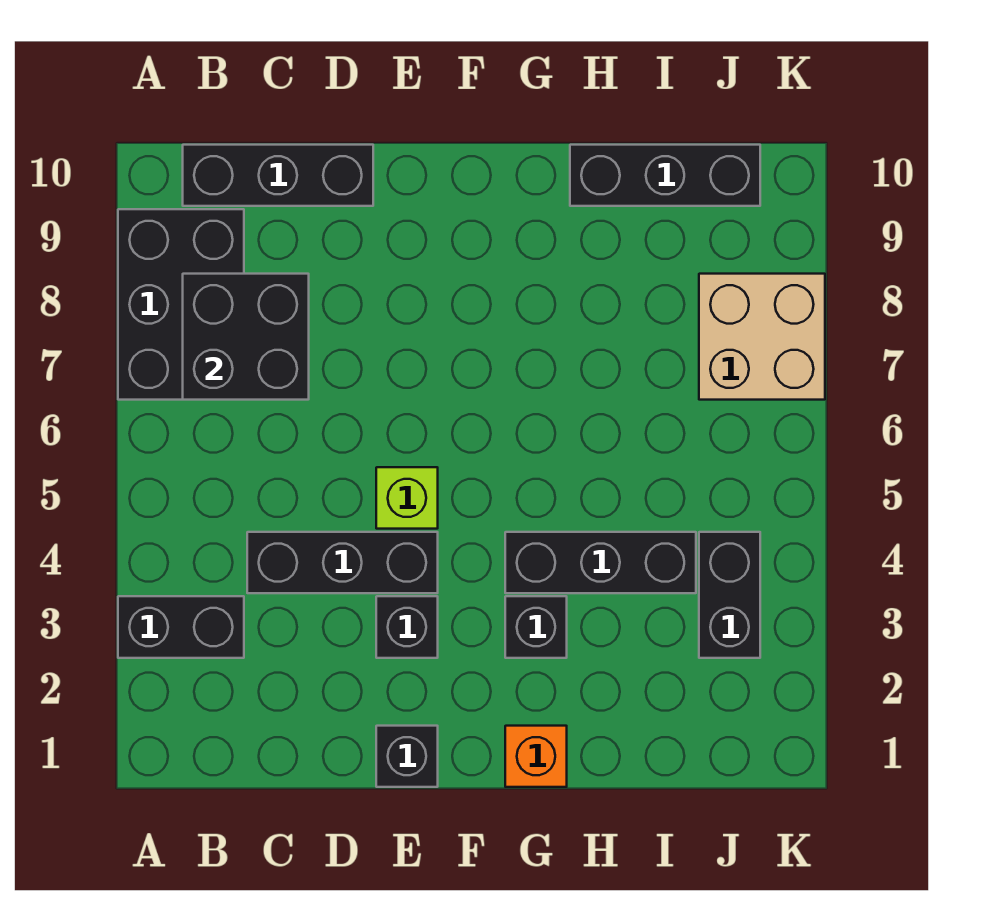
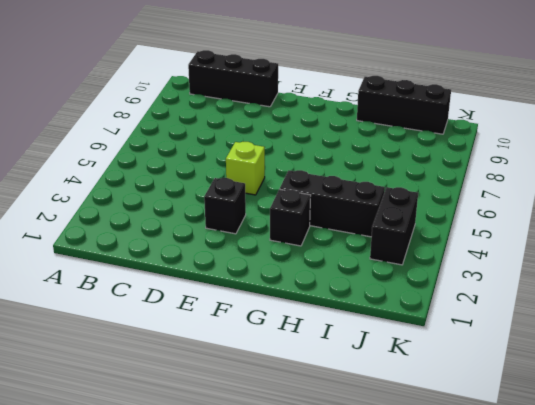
none -> black 1x2 brick [118,596,244,658]
none -> black 2x3 brick [118,209,244,400]
none -> black 1x3 brick [247,532,438,593]

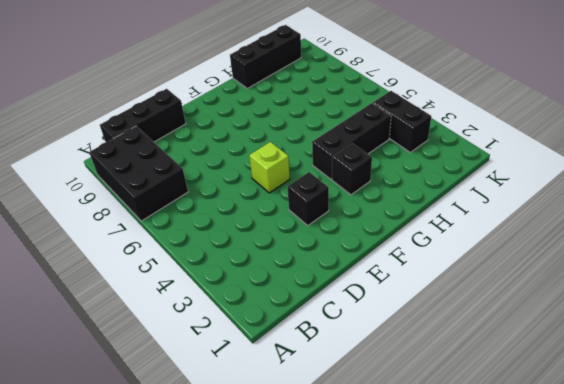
none -> black 1x2 brick [118,596,244,658]
none -> black 1x3 brick [247,532,438,593]
none -> black 1x1 brick [376,726,438,787]

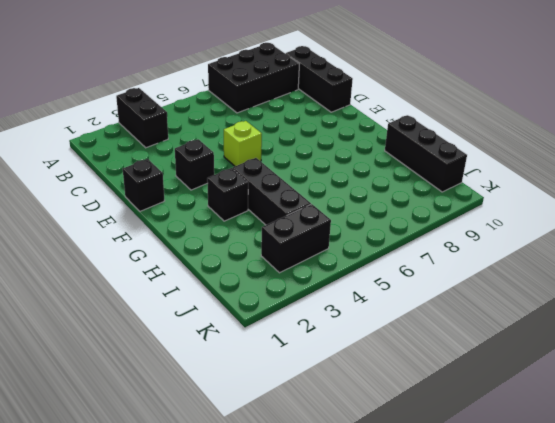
none -> black 1x3 brick [247,532,438,593]
none -> orange 1x1 brick [505,726,567,787]
none -> tan 2x2 brick [699,274,825,400]

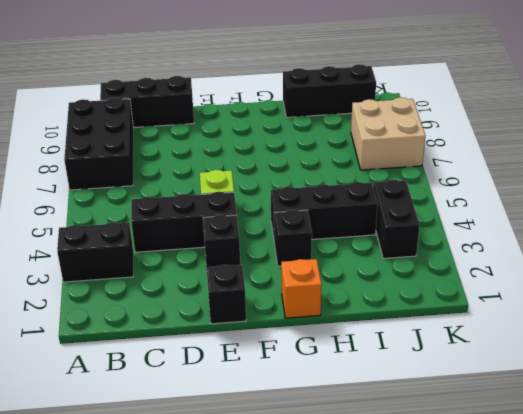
none -> black 2x2 brick [183,274,309,400]

